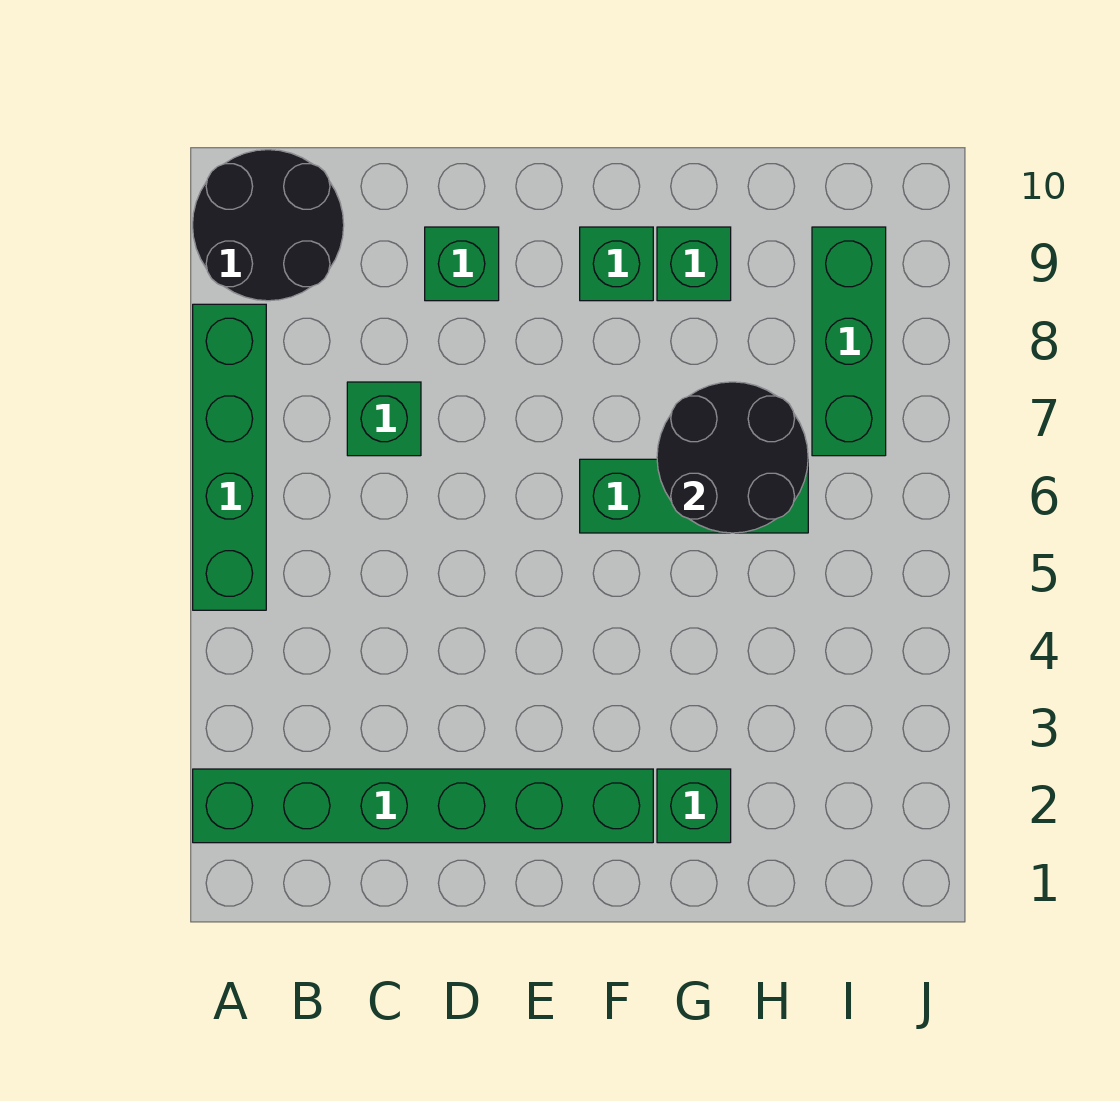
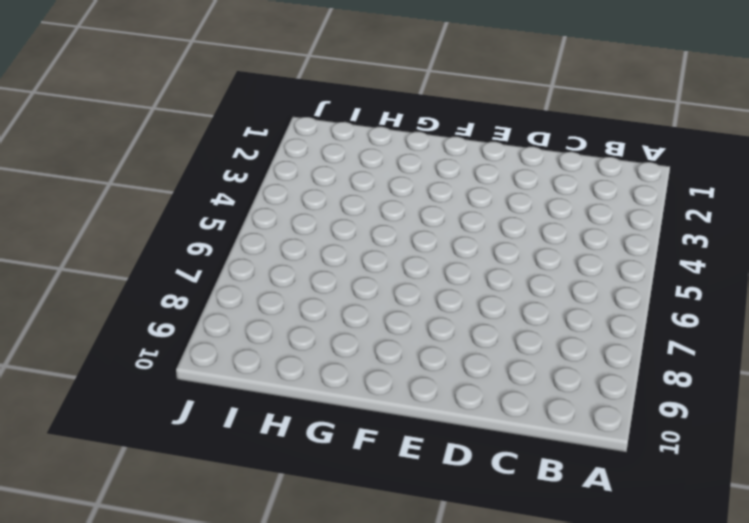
none -> green 1x6 brick [193,769,653,843]
none -> green 1x4 brick [193,304,266,610]

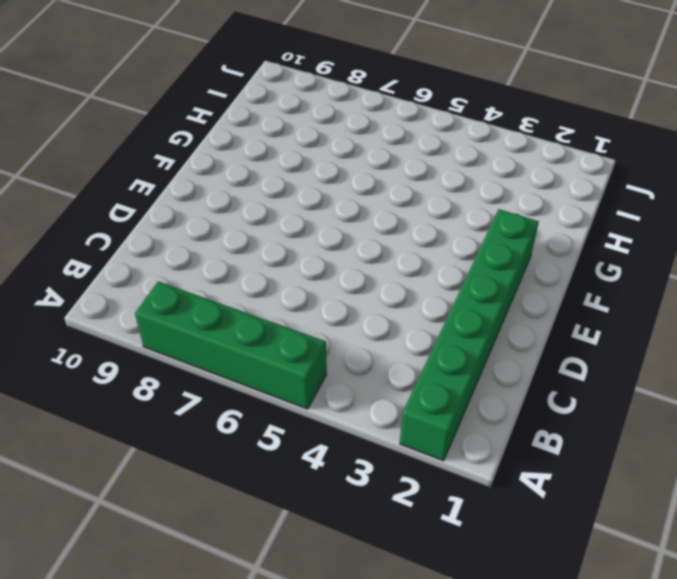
none -> black 2x2 round brick [193,150,344,301]
none -> green 1x1 brick [347,382,421,456]

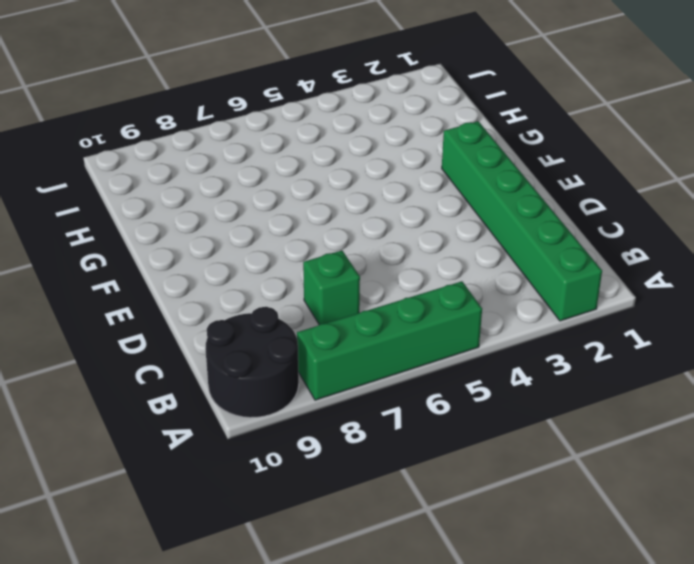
none -> green 1x1 brick [425,227,499,301]
none -> green 1x3 brick [580,459,808,533]

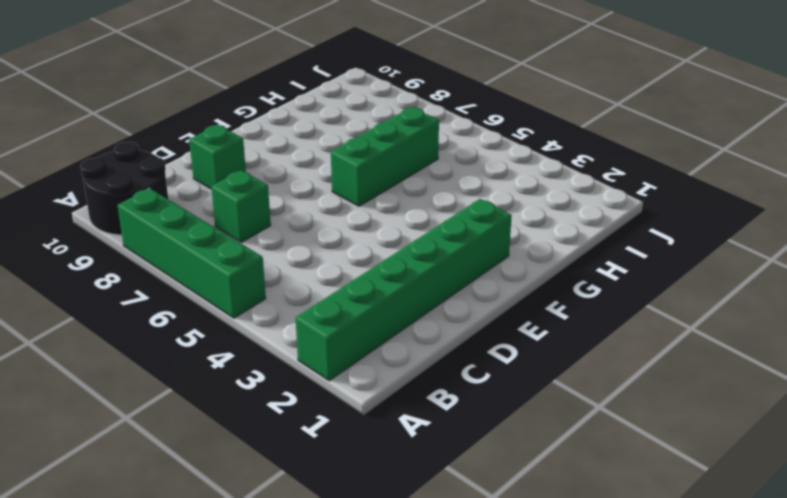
none -> green 1x1 brick [580,227,653,301]
none -> green 1x1 brick [657,769,731,843]

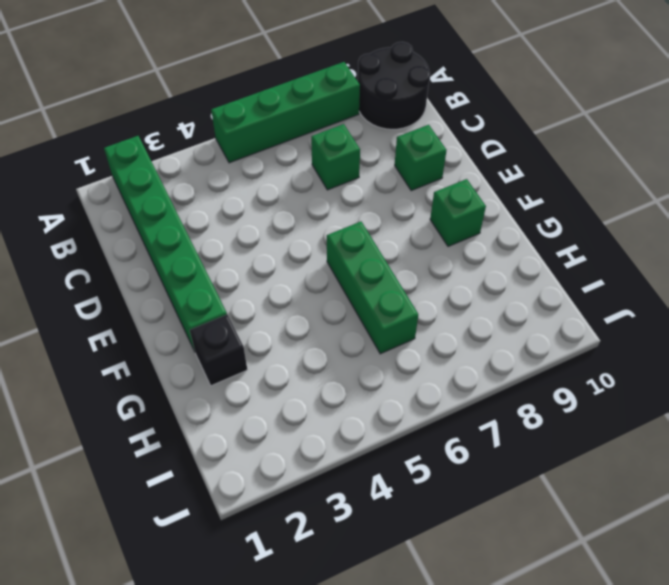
black 1x1 brick [190,315,247,386] -> green 1x1 brick [657,769,731,843]
none -> green 1x1 brick [657,227,731,301]
none -> green 1x3 brick [812,227,886,456]

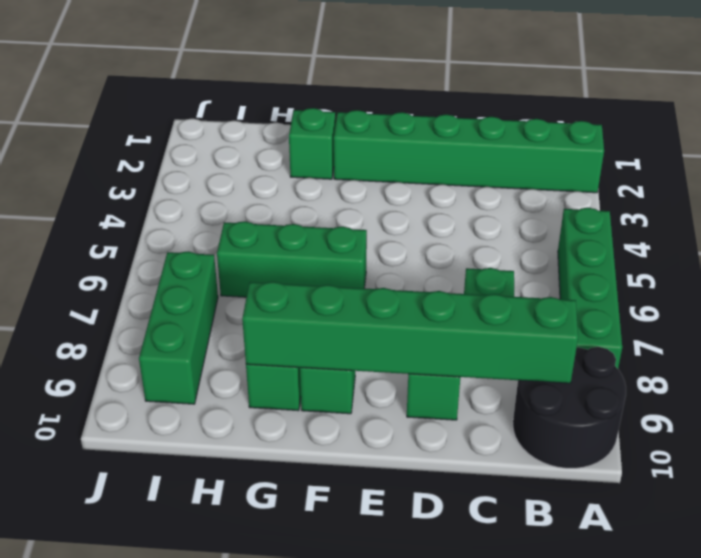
green 1x6 brick [242,282,578,383] -> none
none -> black 2x2 round brick [657,382,808,533]

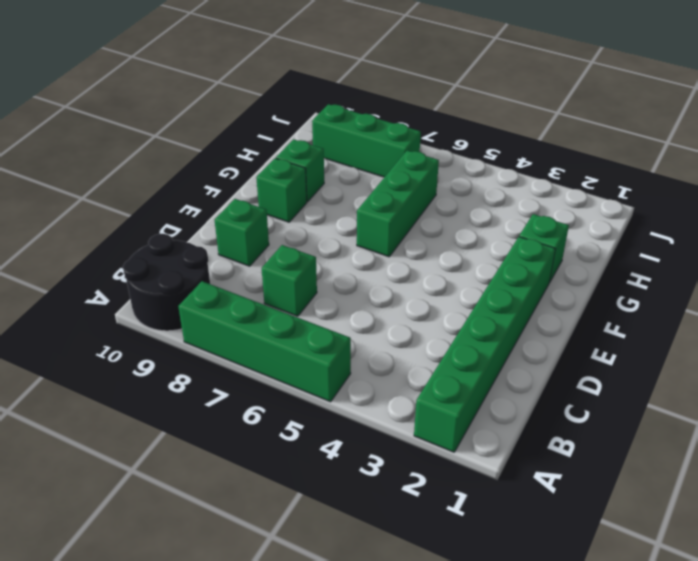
none -> black 2x2 round brick [657,382,808,533]

